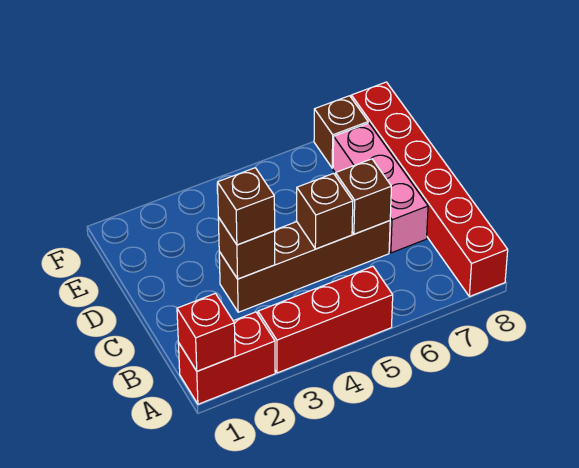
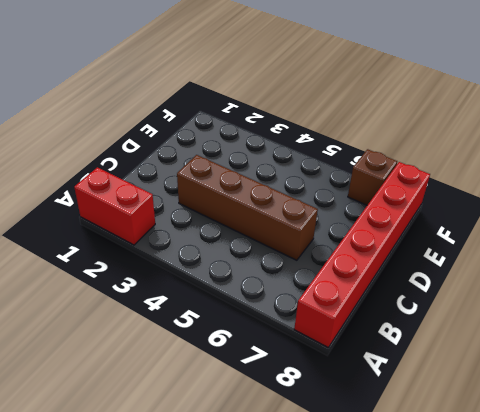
none -> red 1x3 brick [258,266,393,373]
none -> pink 1x3 brick [333,123,428,253]

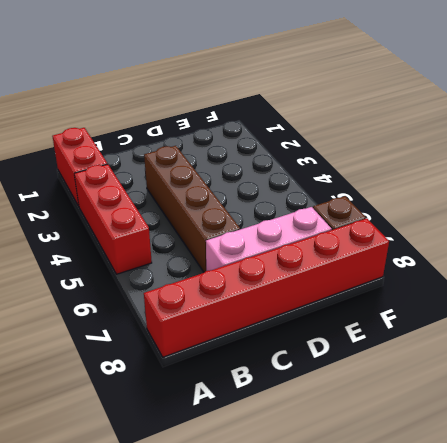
none -> red 1x1 brick [177,293,235,371]
none -> brown 1x1 brick [218,217,275,279]

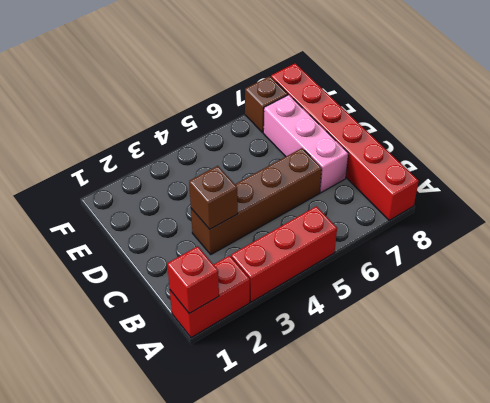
none -> brown 1x1 brick [297,174,353,249]
none -> brown 1x1 brick [335,159,391,234]

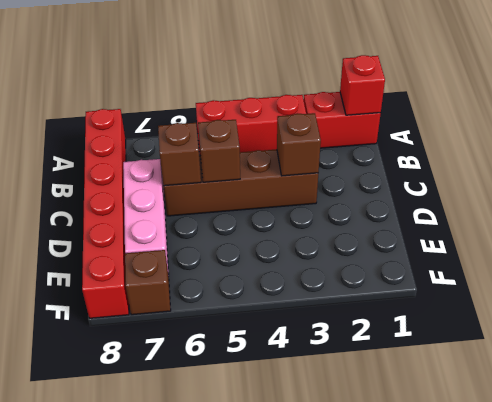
none -> brown 1x1 brick [218,168,275,245]

